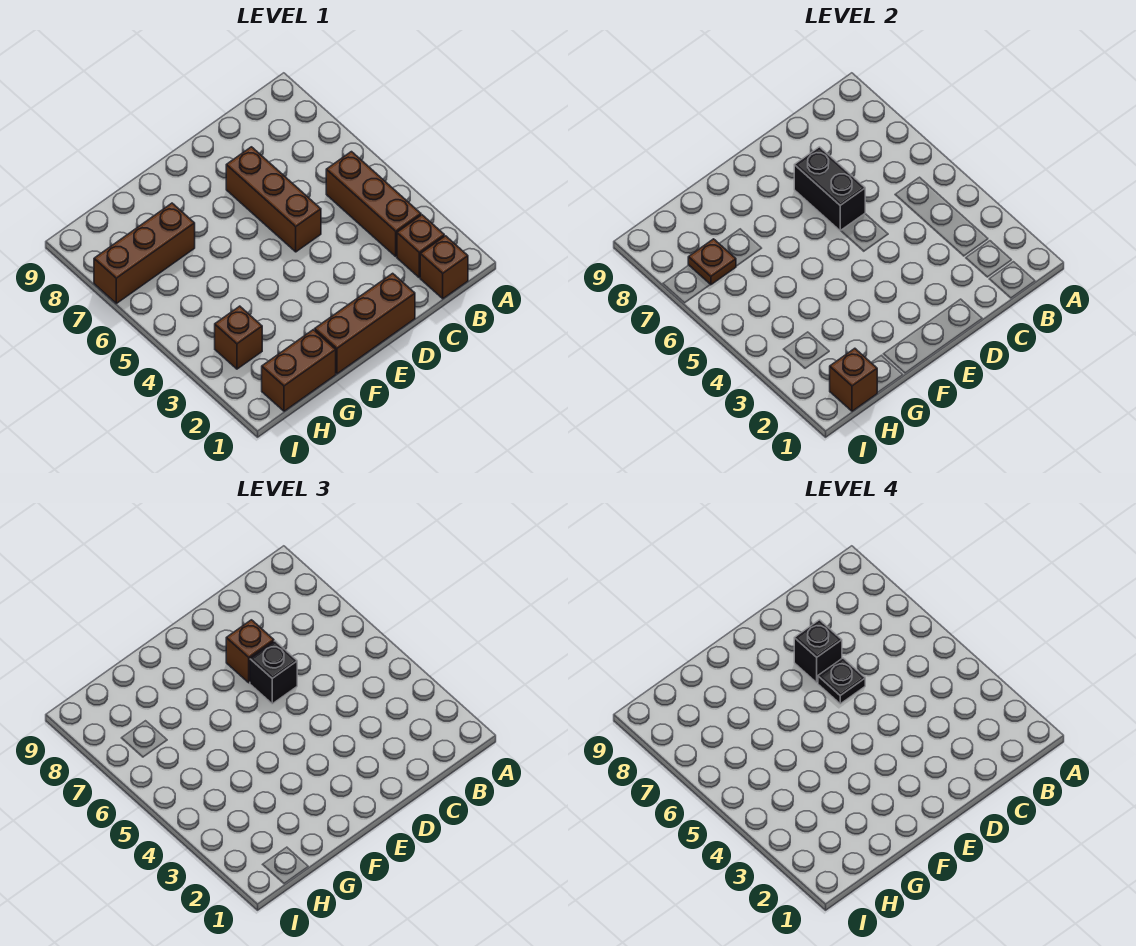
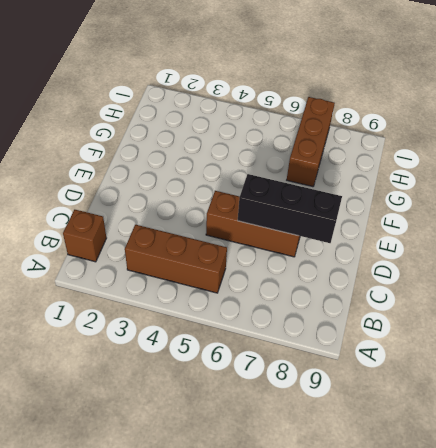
black 1x3 brick [238,174,342,243] -> black 1x2 brick [794,147,865,231]
none -> brown 1x1 brick [397,215,444,278]
none -> brown 1x3 brick [315,273,415,374]
none -> brown 1x2 brick [262,330,336,411]

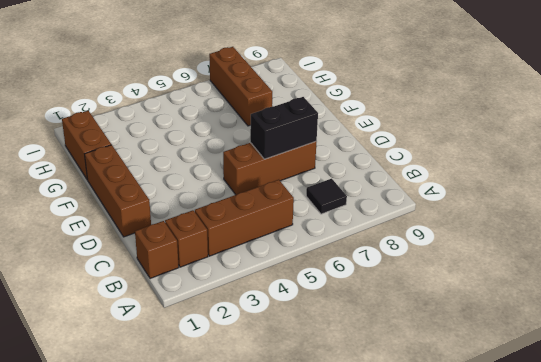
black 1x1 tile [306,179,347,214] -> none
none -> brown 1x1 brick [215,306,262,369]
none -> brown 1x1 brick [830,348,877,411]
none -> brown 1x1 plate [688,239,736,285]

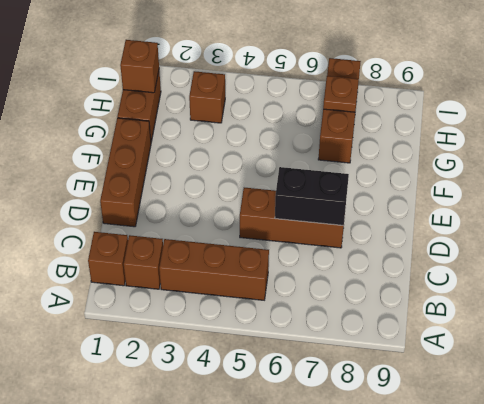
none -> black 1x1 brick [250,641,297,704]
none -> brown 1x1 brick [226,620,274,683]
none -> black 1x1 plate [818,658,865,704]

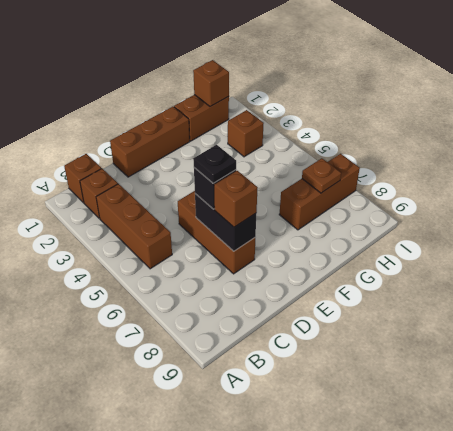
none -> black 1x1 brick [794,620,842,683]

